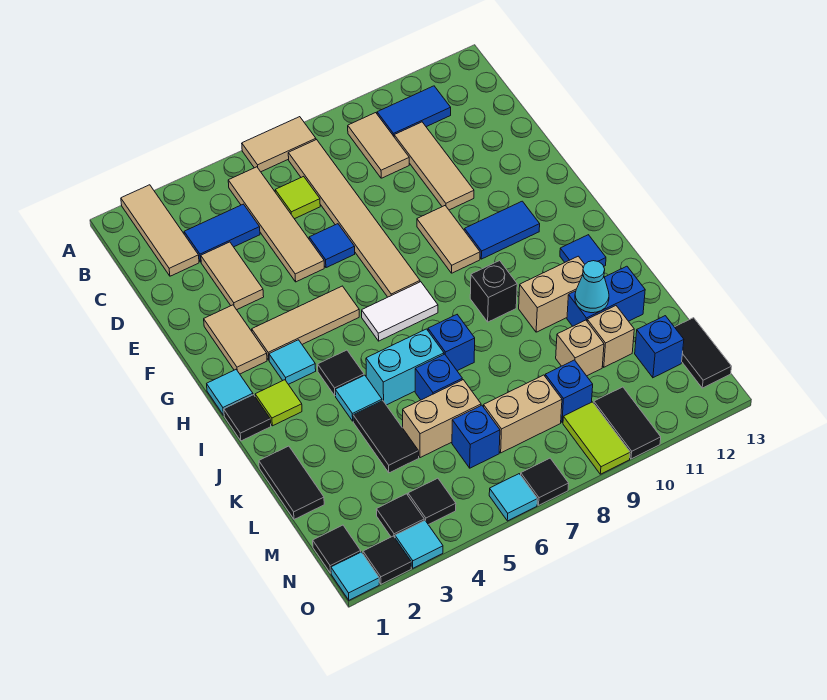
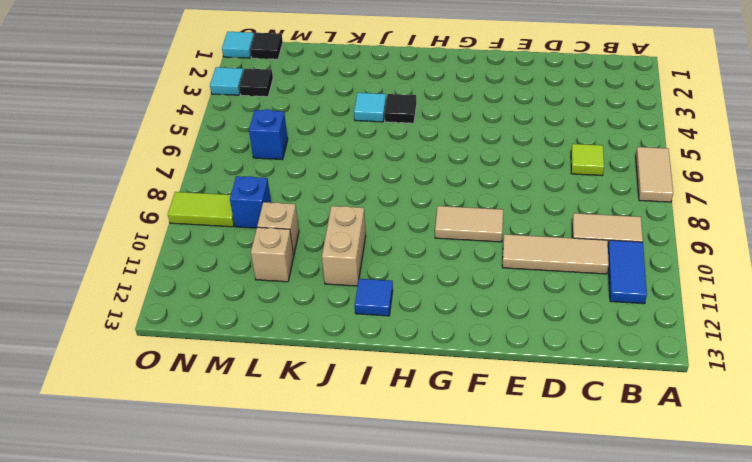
none -> tan 1x3 tile [121,185,199,276]
none -> tan 1x4 tile [228,167,324,282]
none -> tan 1x6 tile [288,140,420,297]
none -> blue 1x2 tile [184,204,260,262]

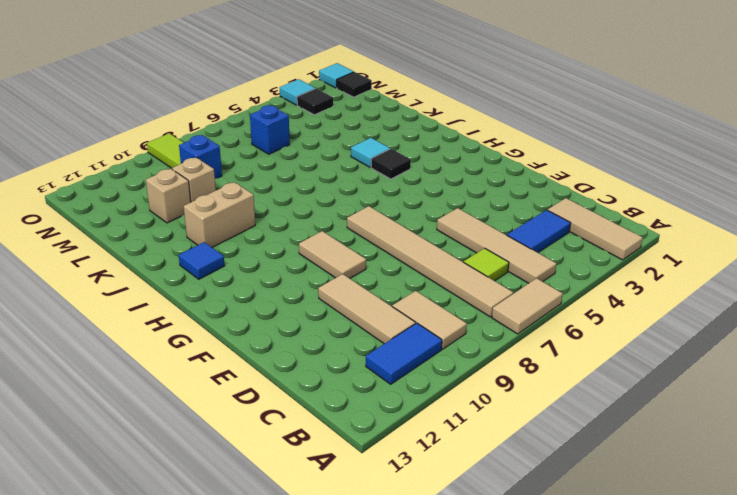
none -> tan 1x2 tile [201,242,264,310]
none -> blue 1x1 tile [309,224,355,268]
none -> tan 1x2 tile [204,305,267,374]
none -> tan 1x3 tile [252,286,359,360]

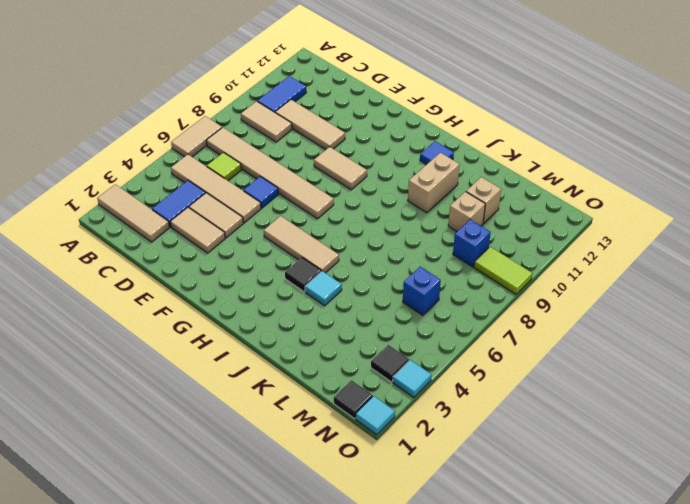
tan 1x2 tile [189,193,243,238] -> tan 1x2 tile moved to [204,305,267,374]
tan 1x3 tile [264,216,339,273] -> tan 1x3 tile turned to [252,286,359,360]
none -> blue 1x2 tile [464,201,540,259]
none -> cyan 1x1 tile [207,370,253,415]
none -> cyan 1x1 tile [269,340,316,384]
none -> white 1x2 tile [362,282,438,341]

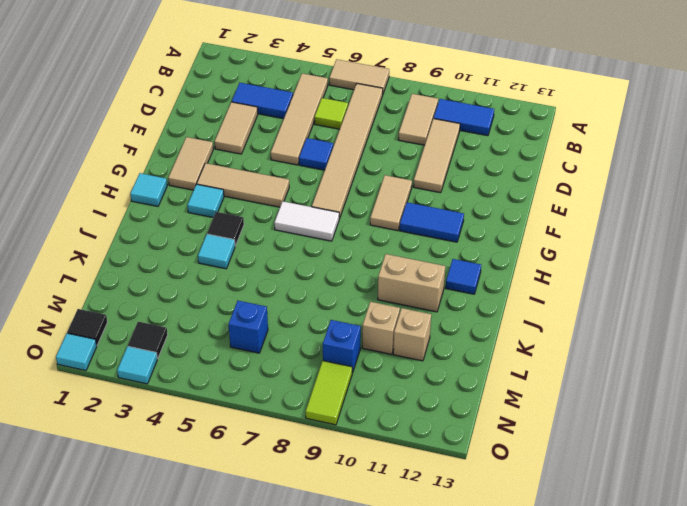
none -> tan 1x3 tile [121,185,199,276]
none -> black 1x1 tile [224,395,271,441]
none -> lime 1x1 tile [255,380,302,426]
none -> black 1x1 brick [470,261,517,322]

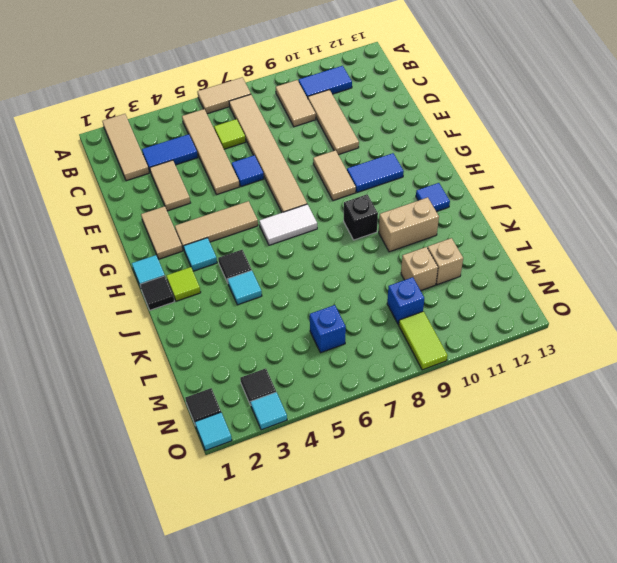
none -> cyan 1x2 brick [366,329,444,405]
none -> blue 1x1 brick [428,315,475,371]
none -> black 1x2 tile [259,446,324,519]
none -> black 1x2 tile [353,401,419,473]

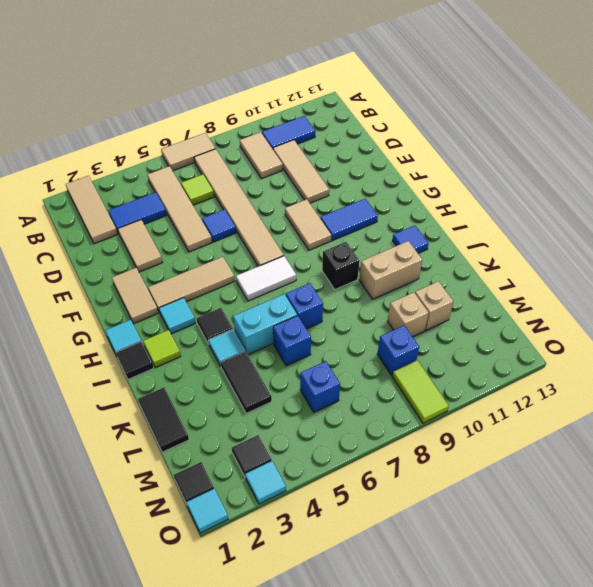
none -> blue 1x2 brick [567,266,645,326]
none -> tan 1x2 brick [403,380,481,458]
none -> tan 1x2 brick [484,375,562,453]
none -> blue 1x1 brick [635,316,684,378]

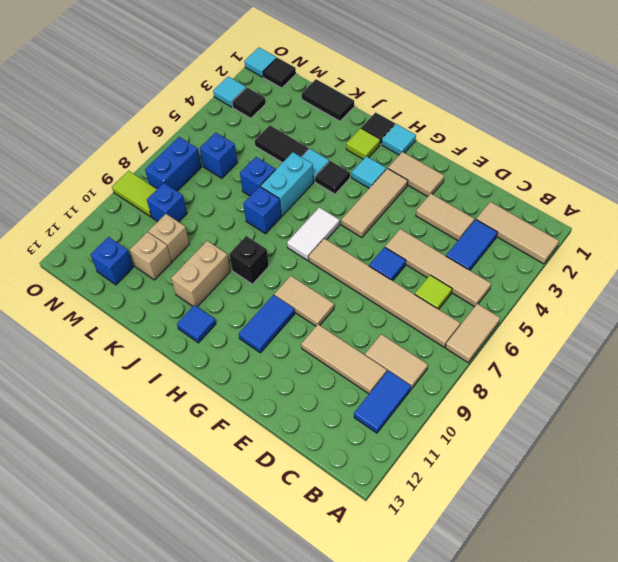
blue 1x2 brick [145,137,201,191] -> blue 1x2 brick moved to [567,266,645,326]
none -> tan 1x2 brick [403,380,481,458]
none -> tan 1x2 brick [484,375,562,453]
none -> black 1x2 tile [675,318,732,388]
none -> black 1x1 tile [408,478,456,525]

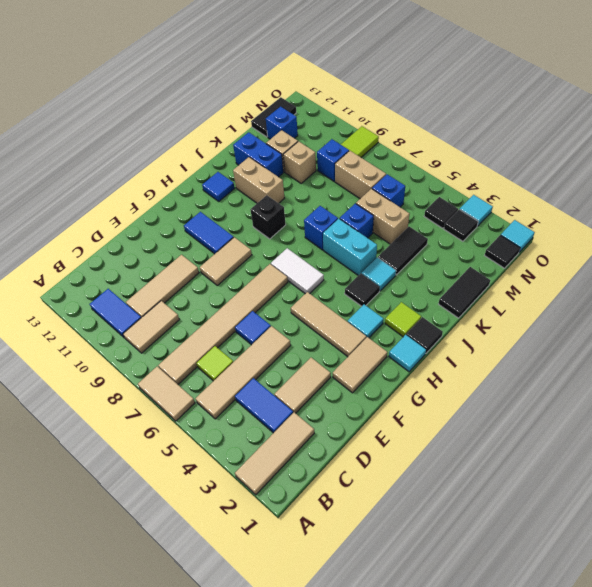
none -> black 1x2 tile [594,387,661,459]
none -> black 1x1 tile [363,536,411,584]
none -> cyan 1x1 tile [489,474,537,521]
none -> black 1x1 tile [521,458,569,505]

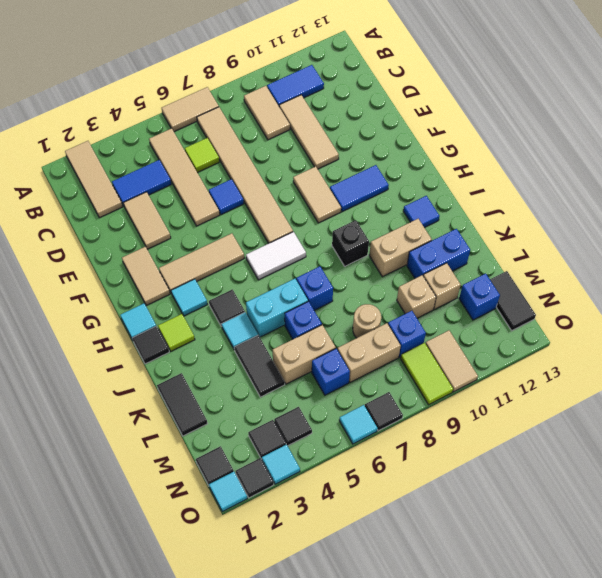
tan 1x1 round brick [353,304,381,338] -> none
tan 1x2 tile [425,330,478,392] -> black 1x2 tile [594,387,661,459]
none -> cyan 1x1 cone [575,261,609,313]

